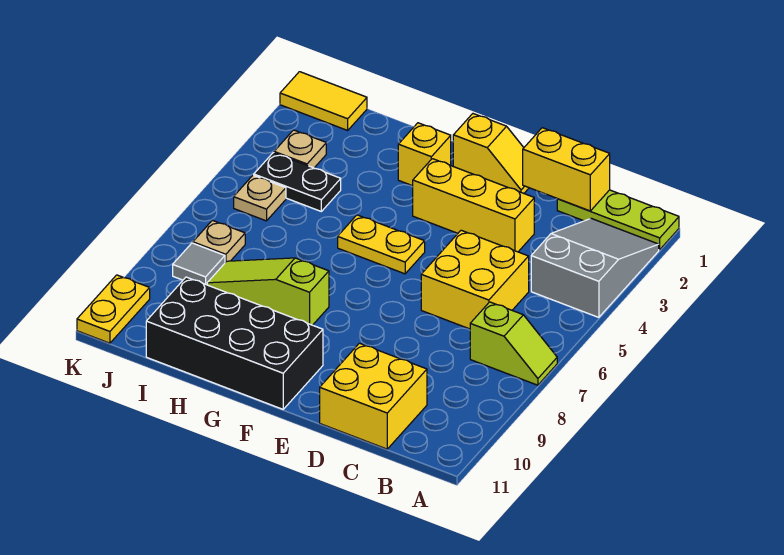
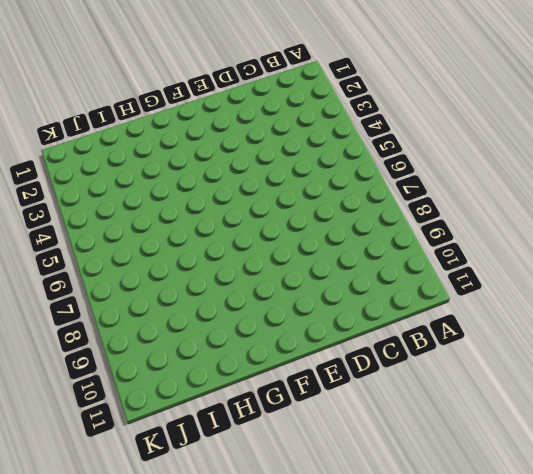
none -> lime 1x3 plate [557,190,679,250]
none -> grey 2x3 slope [531,218,659,317]
none -> lime 1x2 slope [470,302,557,385]

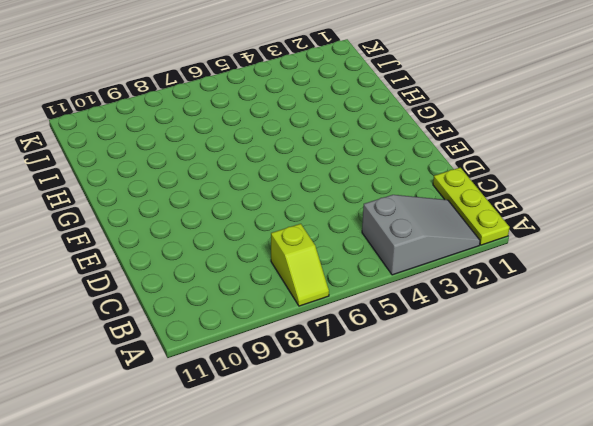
none -> yellow 2x2 brick [421,230,529,329]
none -> yellow 2x2 brick [320,343,427,449]
none -> yellow 1x3 brick [413,159,534,252]

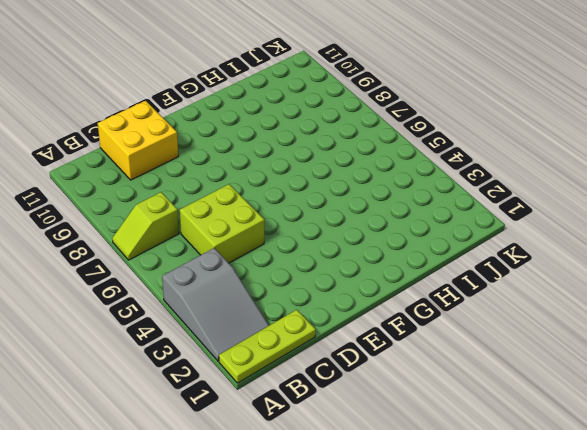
lime 2x2 brick [180,184,265,263] -> yellow 2x2 brick [421,230,529,329]
none -> yellow 1x3 brick [413,159,534,252]
none -> yellow 1x2 slope [453,114,529,193]
none -> yellow 1x2 plate [338,215,425,274]

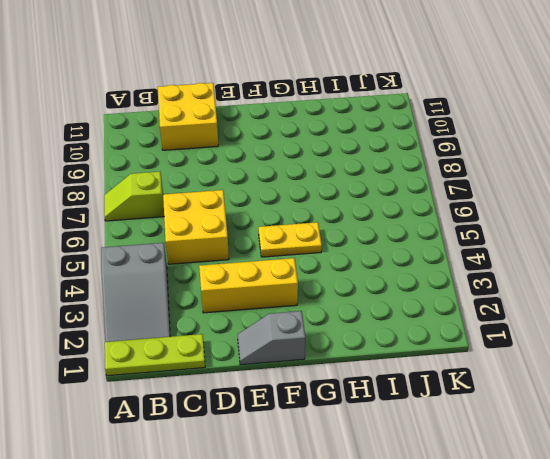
grey 1x2 slope [238,311,305,365] -> yellow 1x2 slope [453,114,529,193]
none -> black 2x4 brick [146,277,323,409]
none -> yellow 1x1 brick [398,123,451,186]
none -> lime 1x3 slope [207,258,329,325]

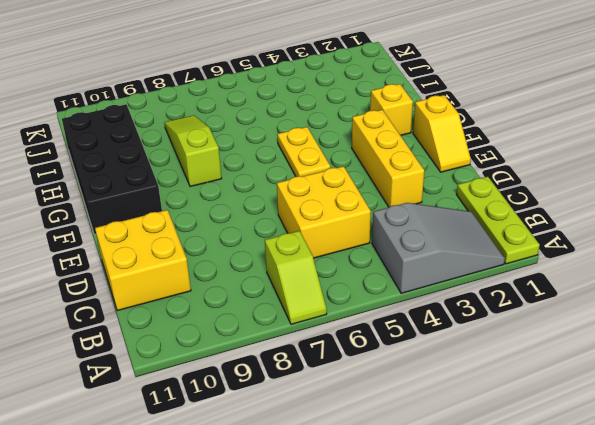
none -> black 1x2 plate [254,153,341,211]
none -> yellow 1x2 tile [280,72,367,130]
none -> tan 1x1 plate [274,130,326,168]

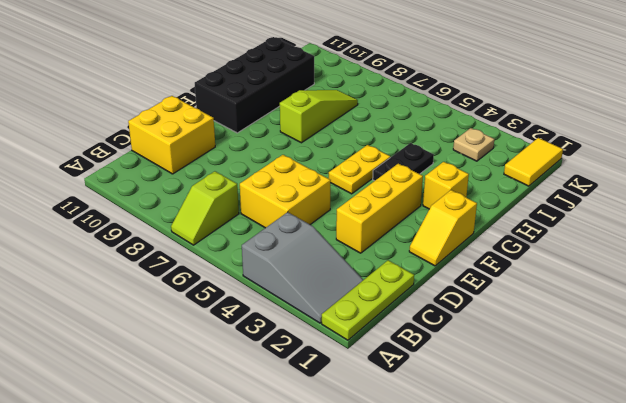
black 1x2 plate [373,143,434,181] -> black 1x2 plate moved to [254,153,341,211]
none -> tan 1x1 plate [234,175,286,221]
none -> tan 1x1 plate [193,220,245,262]
none -> grey 1x1 tile [173,243,225,285]

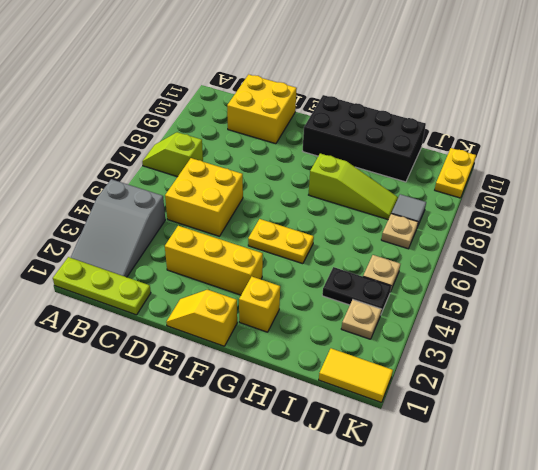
none -> yellow 1x2 brick [523,128,610,211]

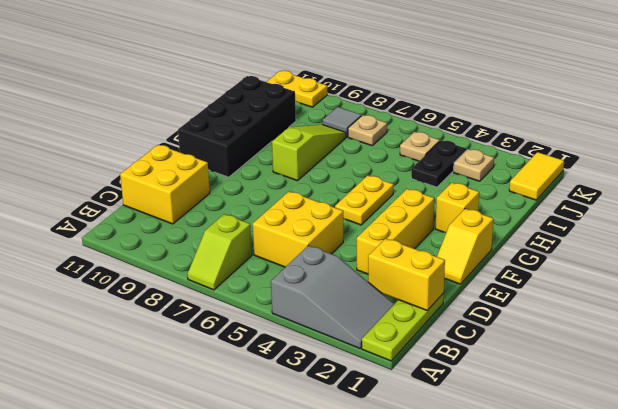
yellow 1x2 brick [368,238,445,311] -> yellow 1x2 brick turned to [523,128,610,211]

